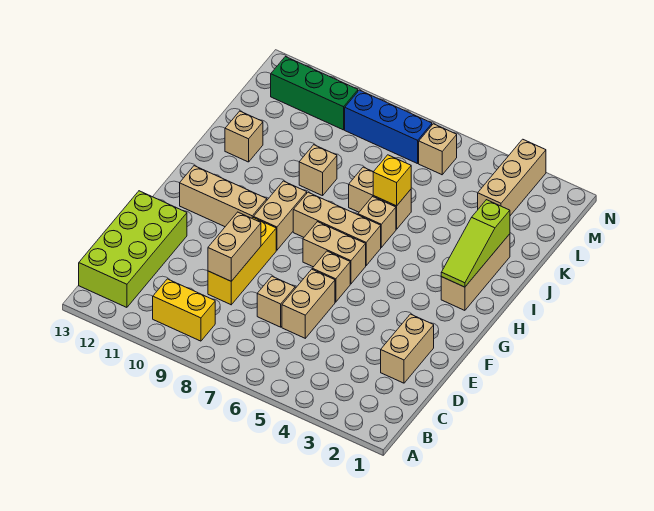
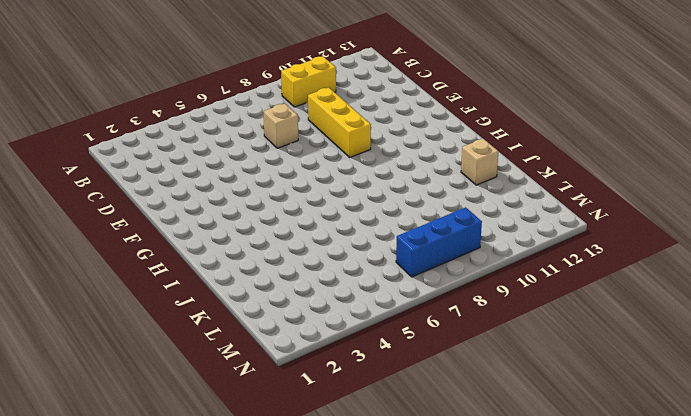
none -> lime 2x4 brick [79,191,187,307]
none -> tan 1x2 brick [381,314,434,383]
none -> tan 1x2 brick [282,269,335,338]

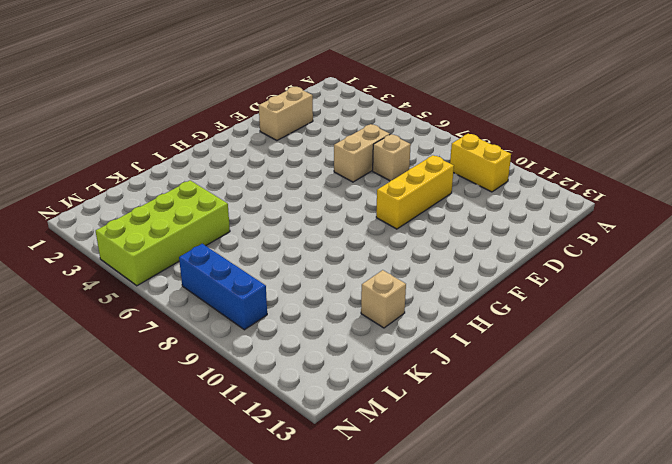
lime 2x4 brick [96,180,230,286] -> lime 2x4 brick moved to [79,191,187,307]
none -> tan 1x1 brick [312,251,350,302]
none -> tan 1x2 brick [303,222,366,284]
none -> tan 1x2 brick [254,181,307,250]

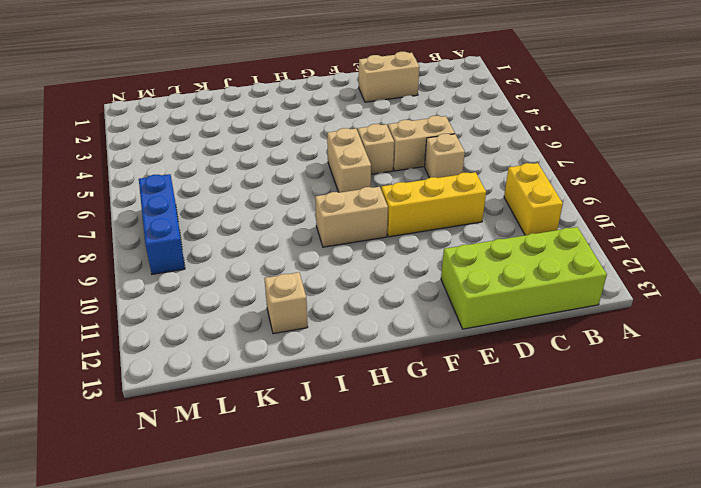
none -> tan 1x3 brick [180,166,267,227]
none -> tan 1x3 brick [441,234,510,310]
none -> tan 1x3 brick [293,192,381,265]

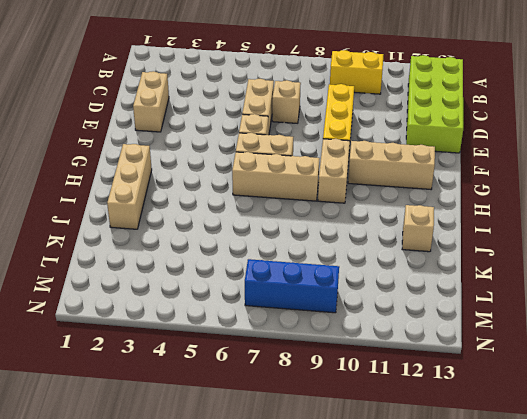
none -> tan 1x1 brick [358,197,396,247]
none -> tan 1x2 brick [349,167,411,229]
none -> tan 1x1 brick [299,145,337,196]

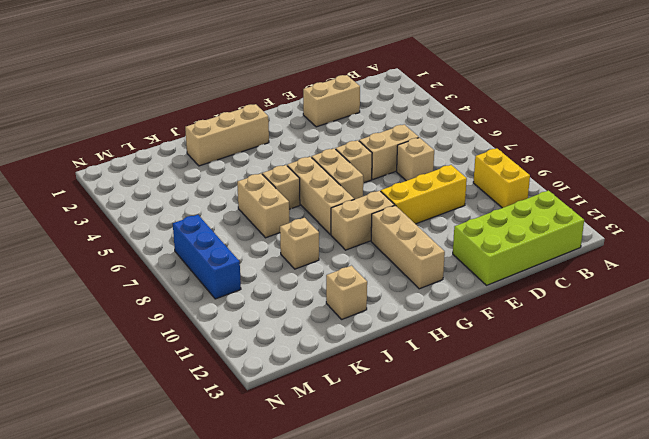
none -> tan 1x3 brick [478,139,546,216]
none -> tan 1x1 brick [419,124,457,175]
none -> green 1x3 brick [271,57,358,130]

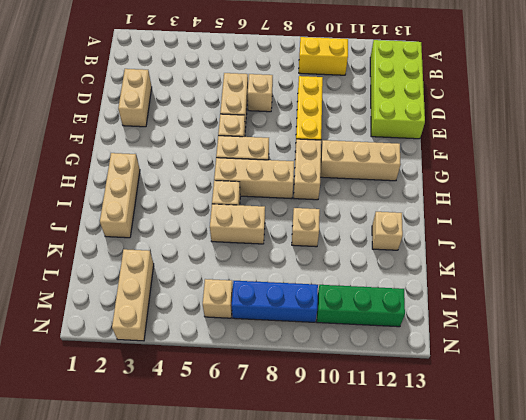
none -> tan 1x2 brick [208,212,261,281]
none -> lime 1x3 slope [441,200,510,287]
none -> yellow 1x1 brick [373,155,411,206]

